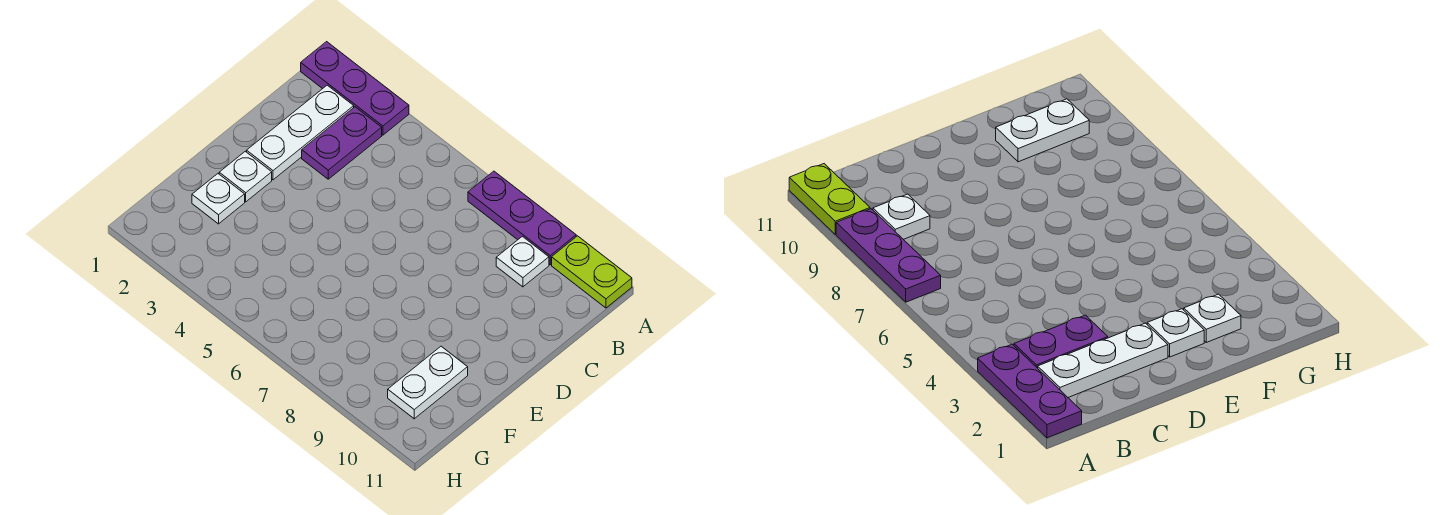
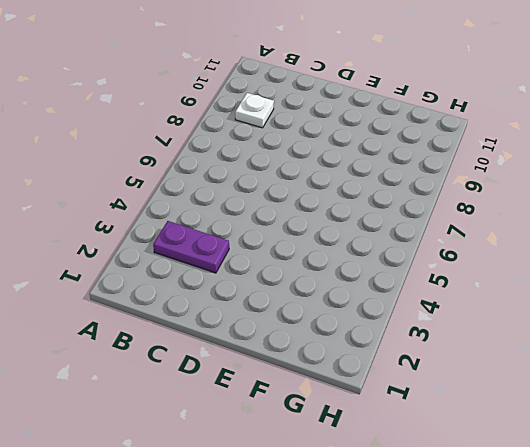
none -> purple 1x3 plate [301,42,409,135]
none -> purple 1x3 plate [468,171,576,265]

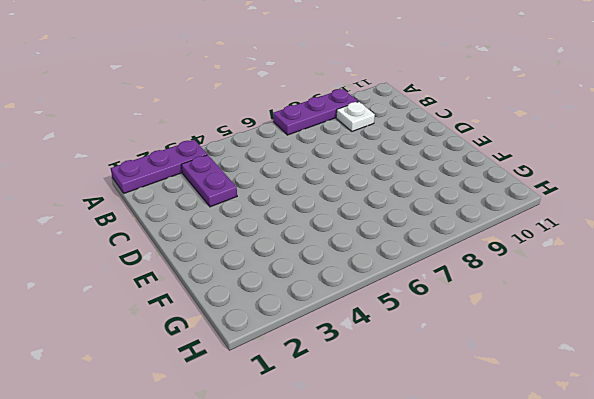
none -> lime 1x2 plate [552,236,632,308]
none -> white 1x3 plate [247,85,354,180]

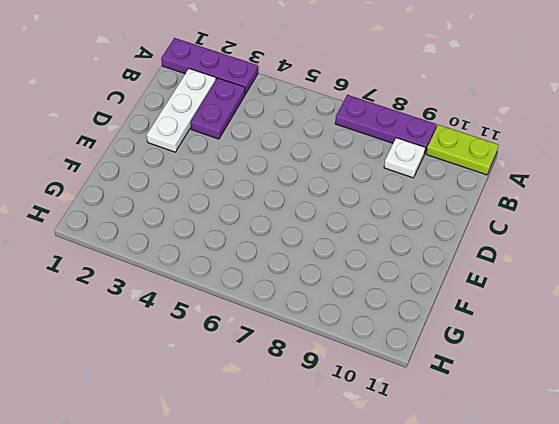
none -> white 1x1 plate [219,151,272,202]
none -> white 1x1 plate [192,174,245,224]

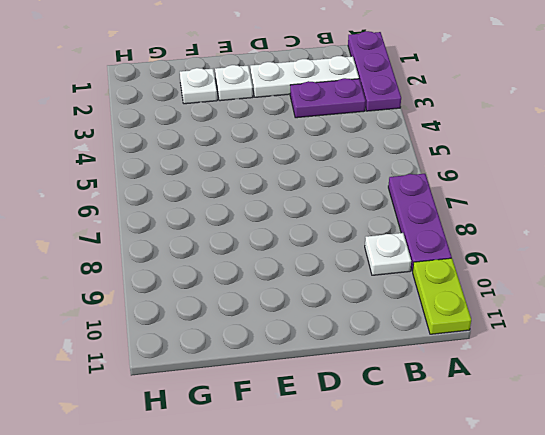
none -> white 1x2 plate [388,346,468,419]

